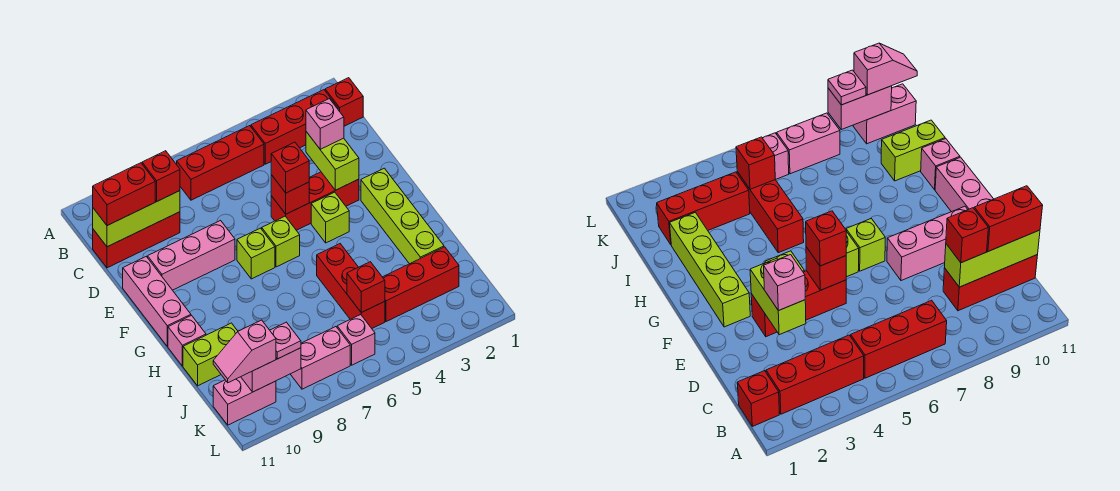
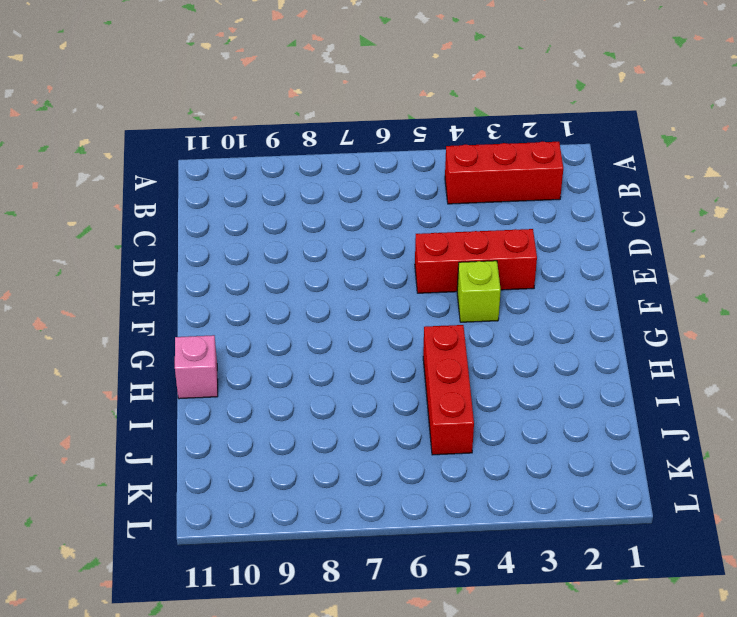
none -> red 1x1 brick [325,78,363,126]
none -> red 1x3 brick [177,126,264,200]
none -> red 1x3 brick [93,212,180,268]

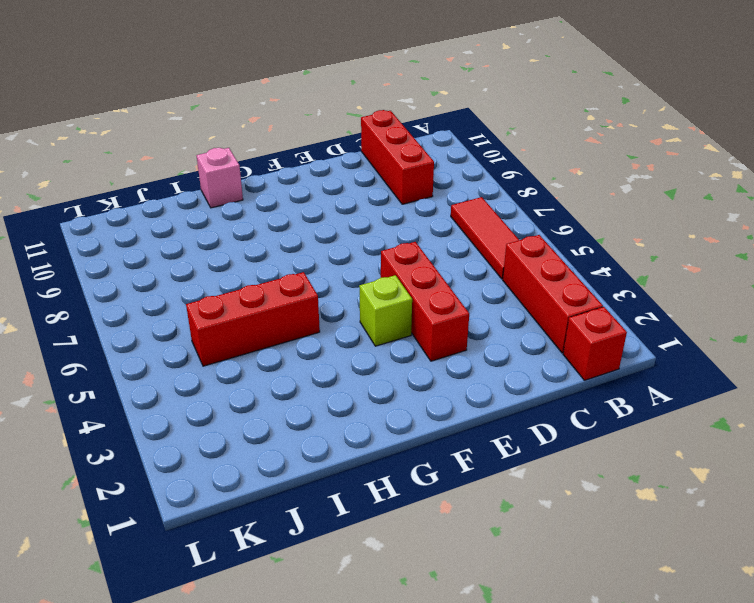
red 1x3 tile [451,197,519,279] -> red 1x3 brick [177,126,264,200]
none -> pink 1x3 brick [148,221,235,290]
none -> pink 1x3 brick [123,257,191,346]
none -> lime 1x4 brick [361,168,444,264]

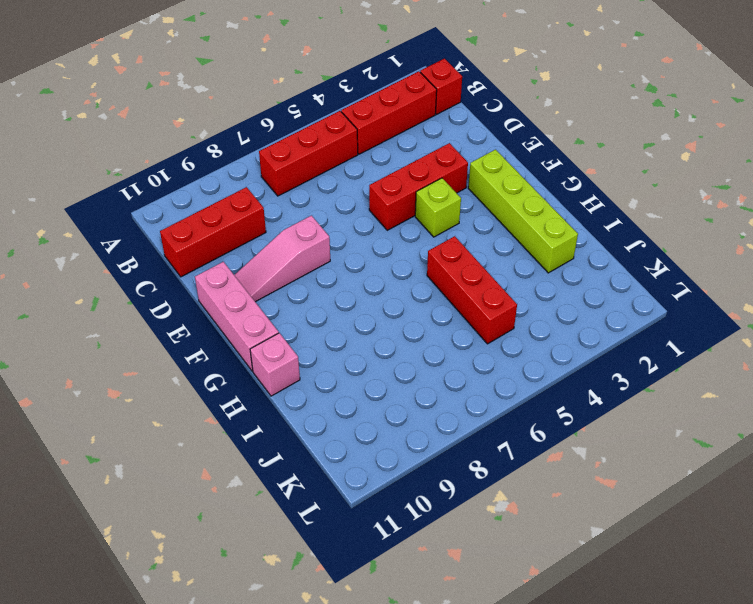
pink 1x3 slope [235,216,330,302] -> pink 1x3 brick [148,221,235,290]
none -> lime 1x1 brick [262,216,300,267]
none -> lime 1x1 brick [237,228,275,279]
none -> lime 1x2 brick [183,323,238,386]

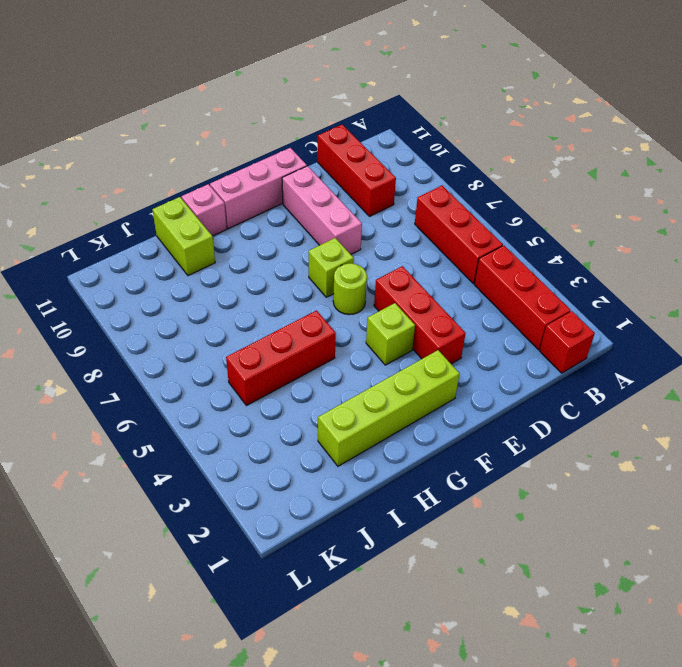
lime 1x1 round brick [333,263,367,315] -> lime 1x1 brick [262,216,300,267]
none -> red 1x3 brick [383,247,459,322]
none -> pink 1x1 brick [337,315,375,365]
none -> pink 1x2 brick [291,327,350,389]

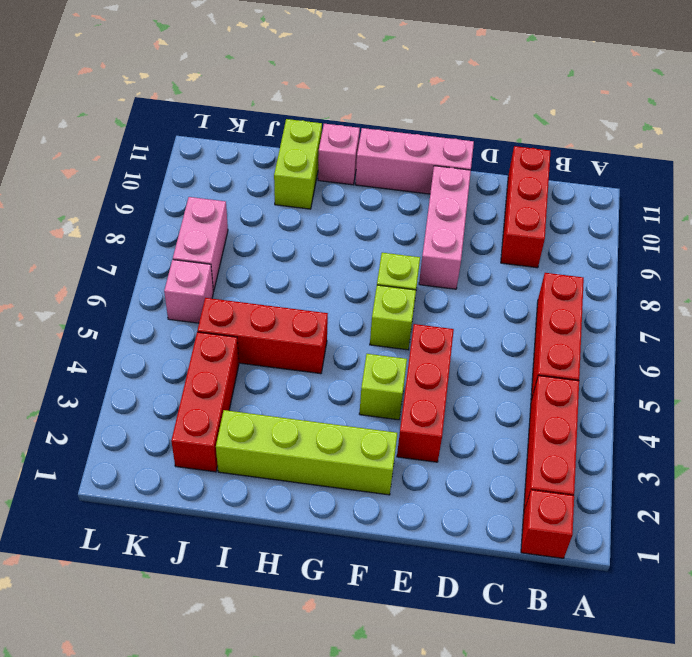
none -> pink 1x2 brick [213,377,276,425]
none -> lime 1x3 brick [93,191,180,247]
none -> lime 1x2 brick [306,132,359,190]

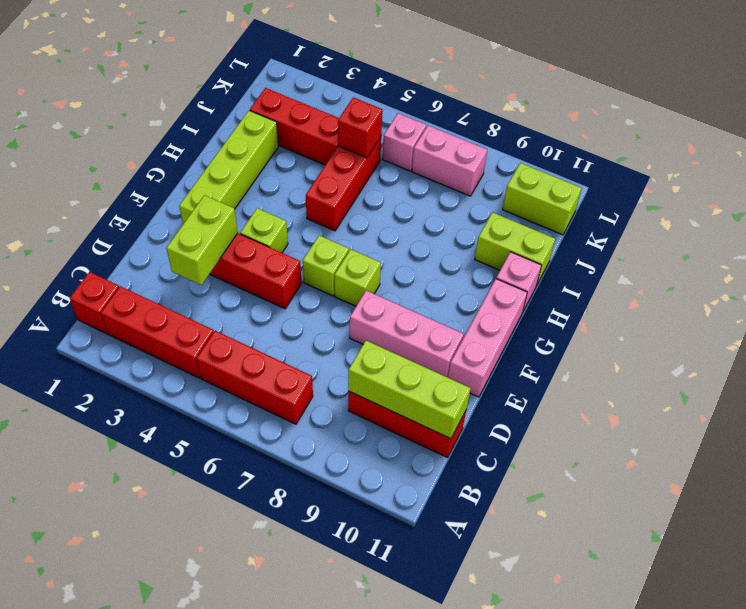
lime 1x2 brick [503,163,582,235] -> pink 1x2 brick [213,377,276,425]
none -> red 1x1 brick [271,175,309,214]
none -> pink 1x2 brick [241,348,301,392]
none -> red 1x1 brick [142,151,180,202]

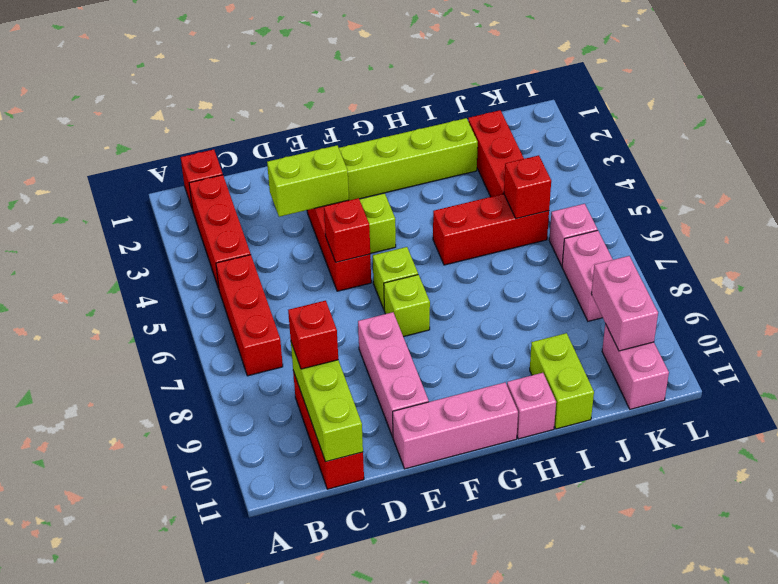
none -> red 1x2 brick [93,163,155,226]
none -> pink 1x1 brick [306,99,344,149]
none -> red 1x1 brick [271,142,309,193]

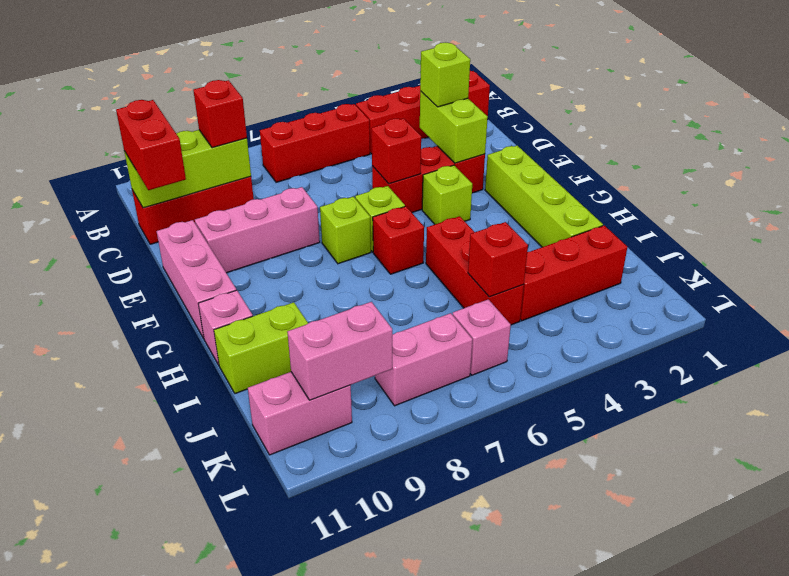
red 1x2 brick [116,100,186,190] -> red 1x2 brick turned to [93,163,155,226]
lime 1x1 brick [420,43,470,107] -> pink 1x1 brick [306,99,344,149]
red 1x1 brick [373,206,424,274] -> red 1x1 brick moved to [271,142,309,193]
none -> pink 1x1 plate [270,322,301,359]
none -> pink 1x2 slope [213,320,276,383]

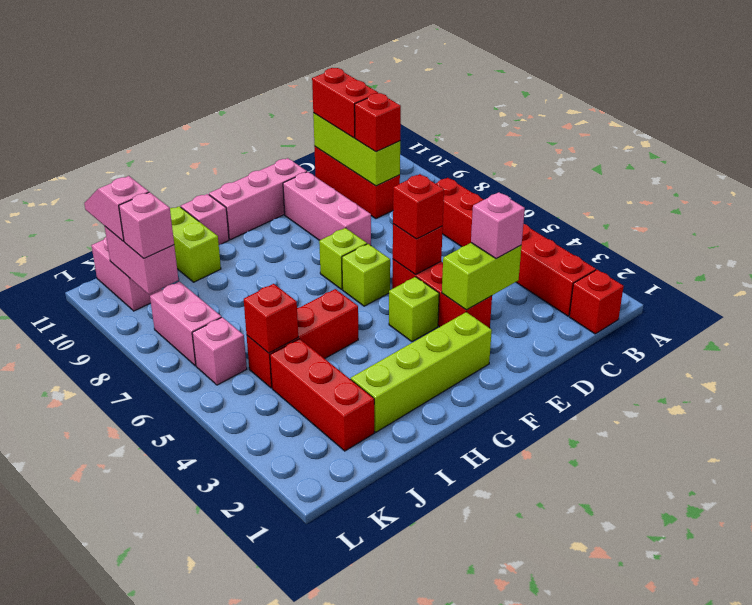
pink 1x1 brick [119,192,174,258] -> pink 1x1 plate [270,322,301,359]

